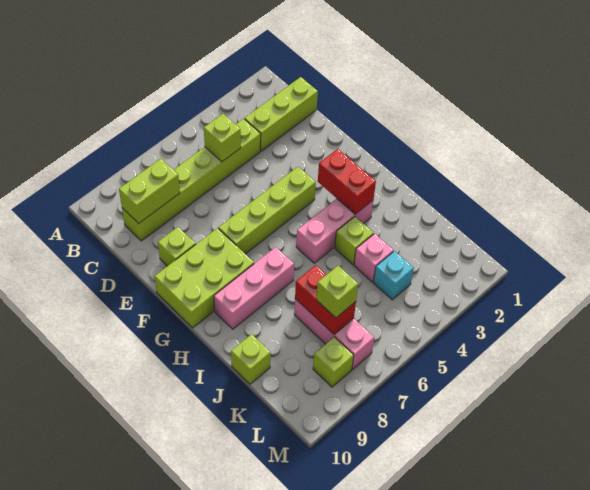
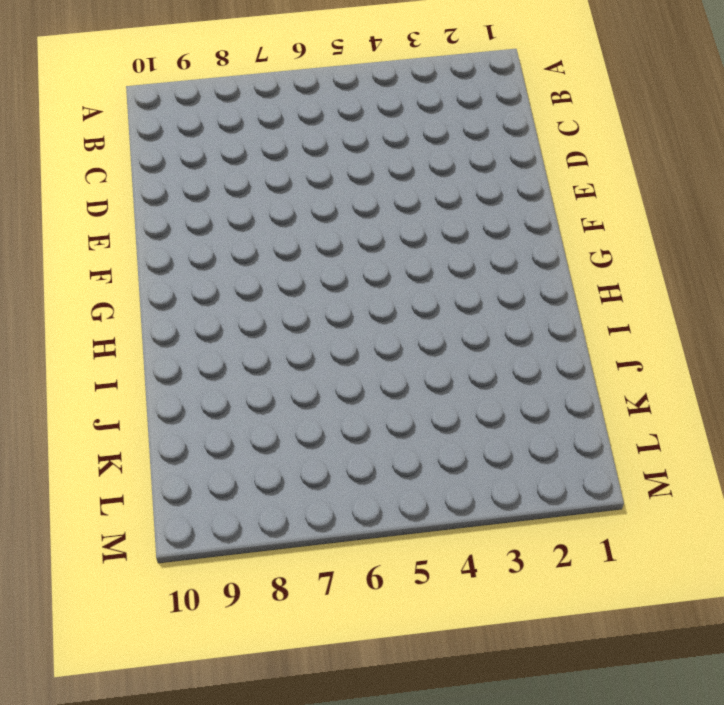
none -> lime 1x3 brick [244,77,318,151]
none -> lime 1x6 brick [122,119,261,241]
none -> lime 1x1 brick [158,227,196,266]

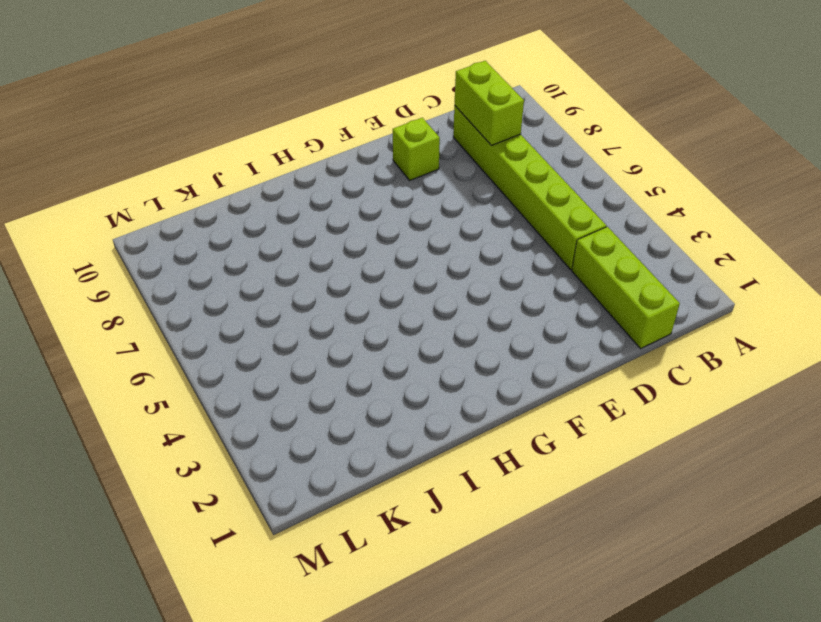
none -> lime 1x4 brick [218,167,316,254]
none -> lime 2x3 brick [155,228,254,328]
none -> pink 1x3 brick [296,199,373,263]

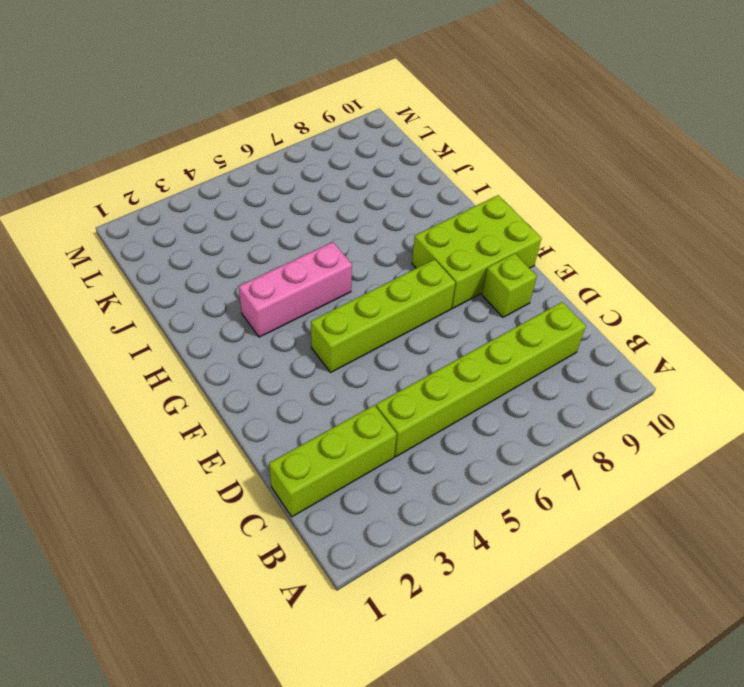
none -> pink 1x3 brick [214,247,294,329]
none -> lime 1x1 brick [335,217,374,265]
none -> pink 1x1 brick [354,234,394,282]

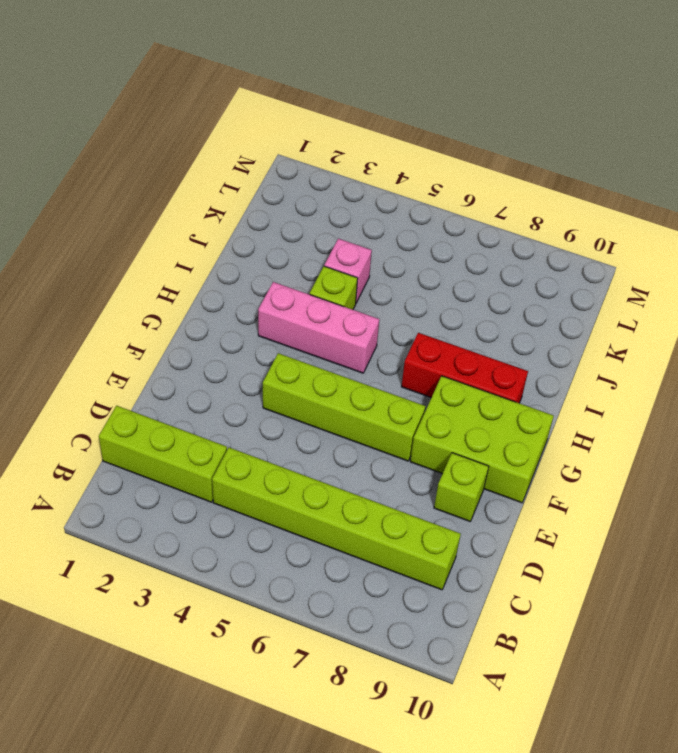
red 1x3 brick [401,333,528,403] -> pink 1x3 brick [214,247,294,329]
none -> pink 1x3 brick [294,299,374,369]
none -> lime 1x1 brick [231,334,271,384]
none -> cyan 1x1 brick [374,251,414,300]

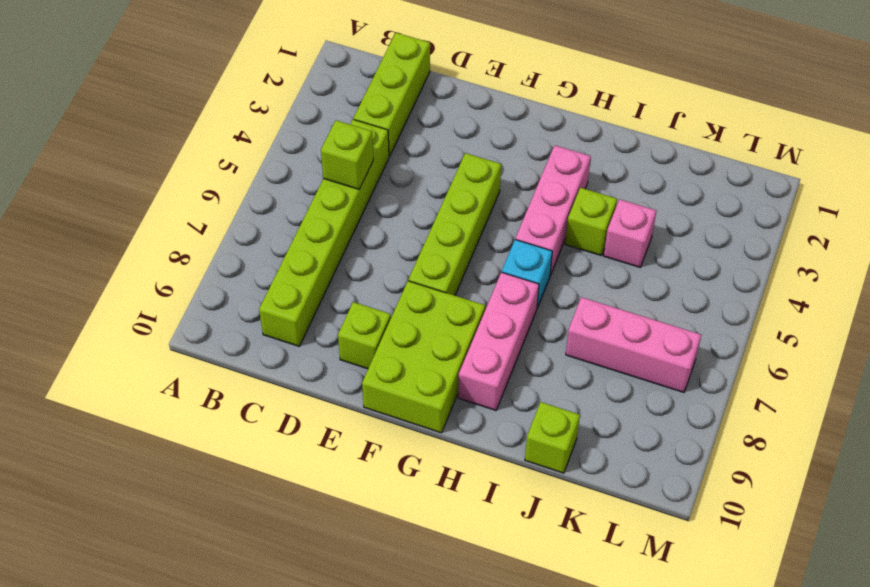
cyan 1x1 brick [502,240,552,308] -> cyan 1x1 brick moved to [374,251,414,300]
none -> lime 1x1 brick [313,337,354,387]
none -> lime 1x2 brick [119,159,180,223]
none -> red 1x2 brick [318,149,376,214]

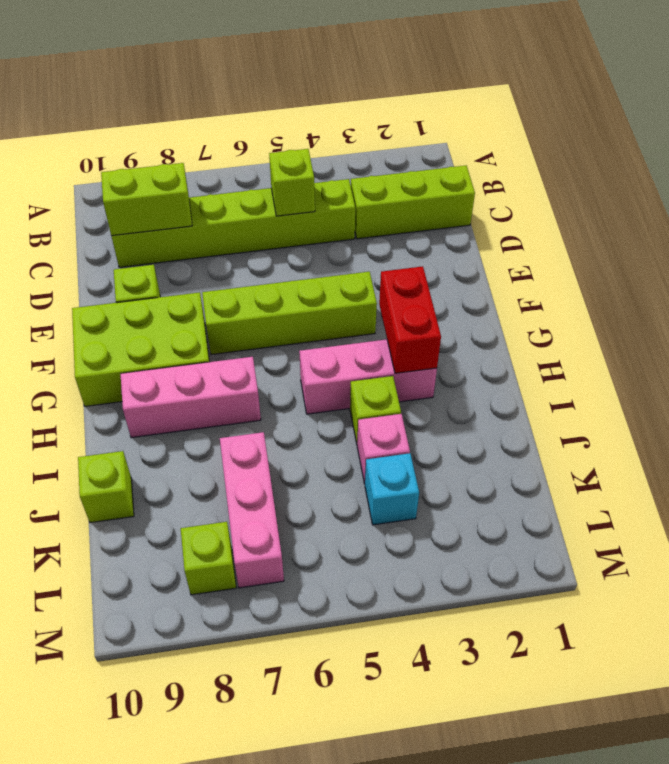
none -> red 1x2 brick [295,265,356,334]
none -> lime 1x1 brick [316,266,358,318]

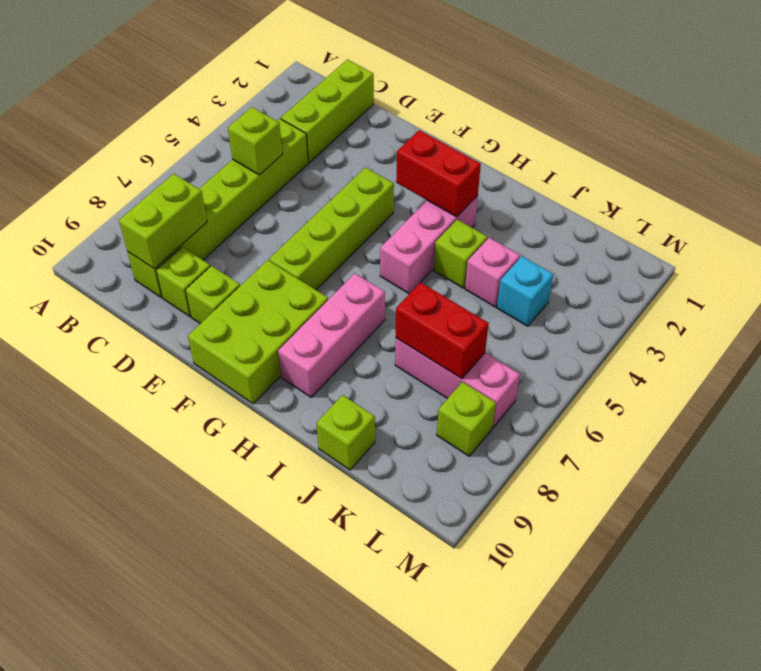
lime 1x1 brick [156,247,210,317] -> lime 1x1 brick moved to [316,266,358,318]

